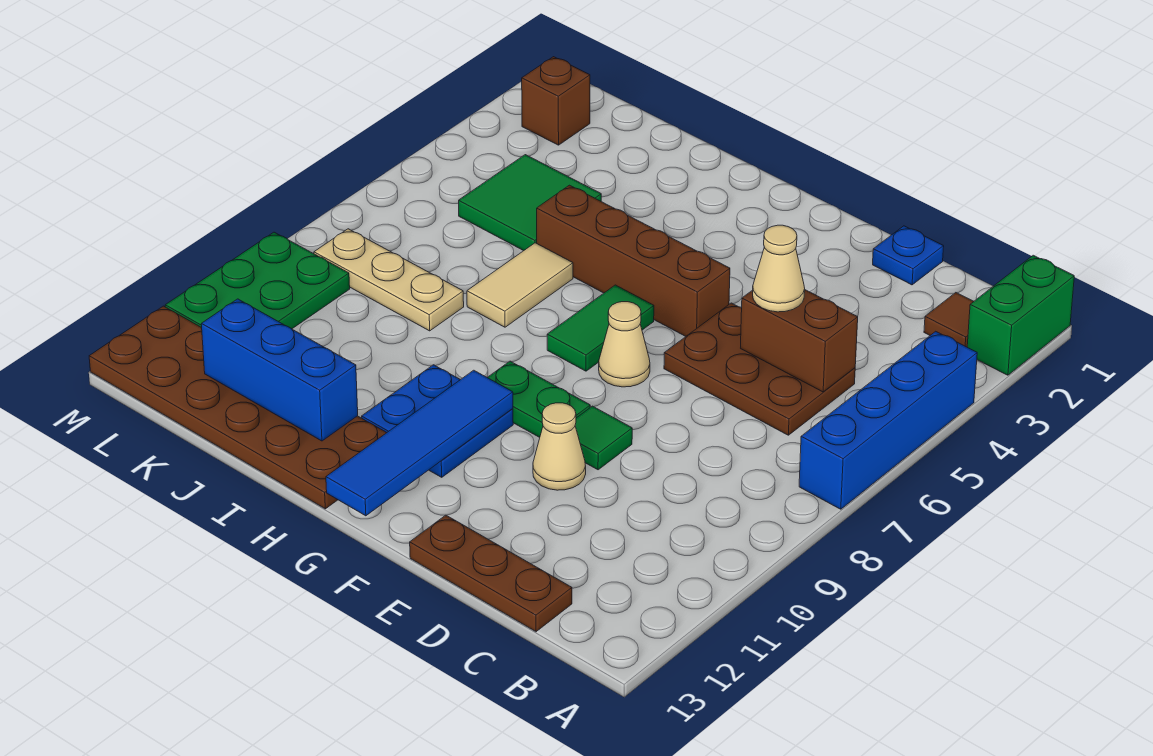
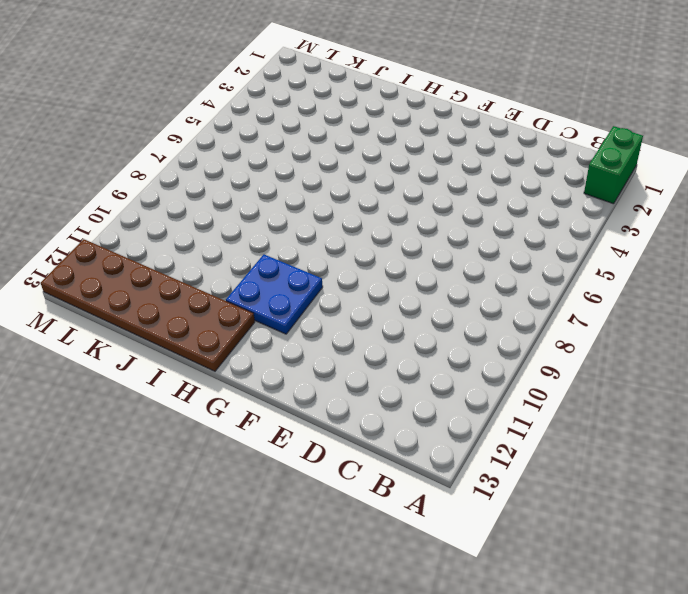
none -> blue 1x4 brick [799,331,977,509]
none -> brown 1x1 tile [924,293,974,347]
none -> brown 2x3 plate [664,303,855,435]

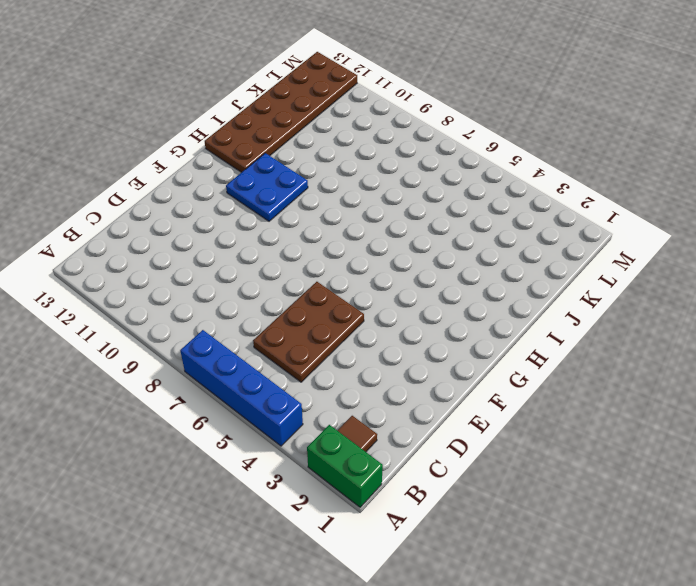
none -> brown 1x3 plate [410,515,572,632]
none -> blue 1x1 plate [873,226,944,285]
none -> green 1x1 tile [575,406,632,470]

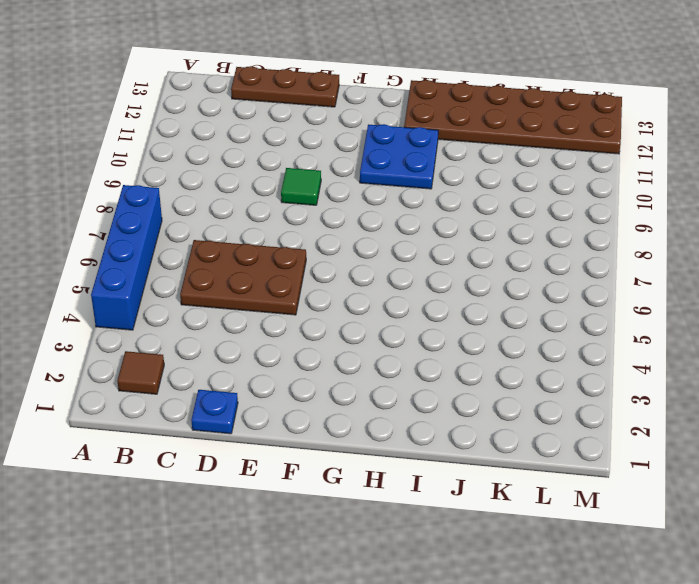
none -> green 1x2 brick [967,255,1074,375]
none -> tan 1x1 cone [533,403,586,490]
none -> brown 1x4 brick [537,185,730,336]

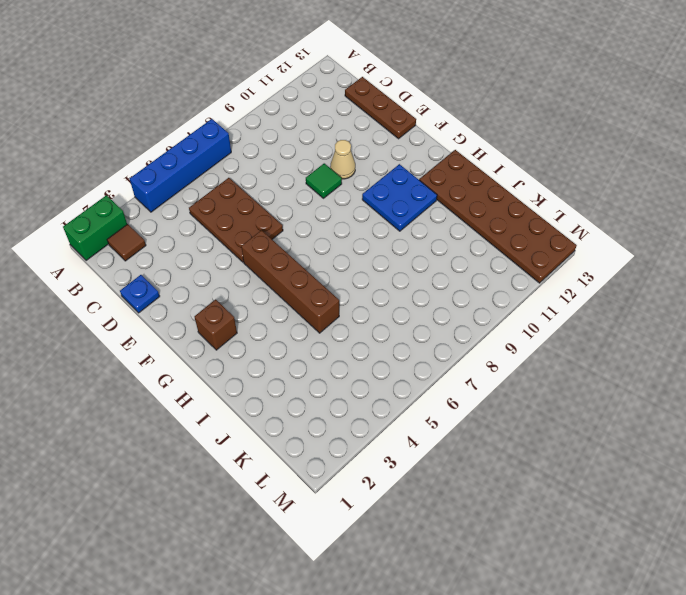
brown 1x1 brick [194,299,237,350] -> brown 1x1 brick moved to [522,57,590,145]
none -> tan 1x1 cone [599,302,650,387]
none -> green 1x2 plate [487,361,590,437]
none -> green 1x2 tile [547,285,654,371]

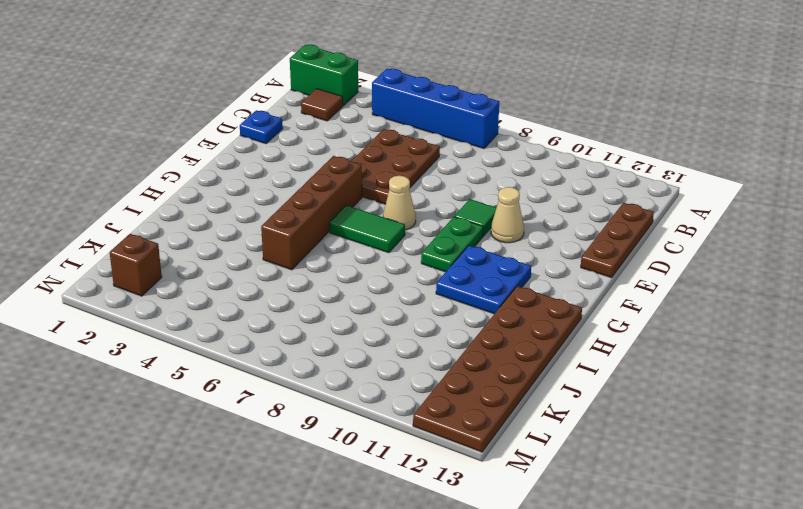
none -> tan 1x2 tile [467,243,573,327]
none -> green 2x2 tile [459,155,601,251]
none -> tan 1x3 plate [314,229,464,331]

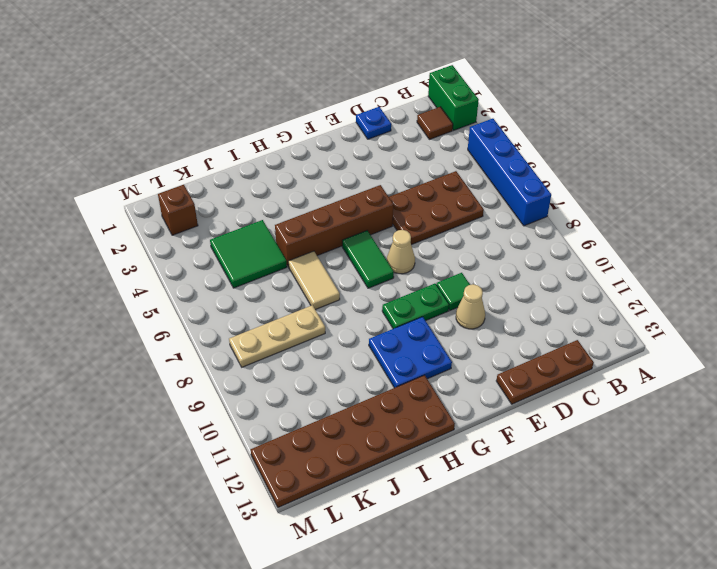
none -> green 2x3 plate [165,232,350,329]
none -> brown 1x2 brick [741,290,858,392]
none -> blue 1x4 tile [326,370,513,516]

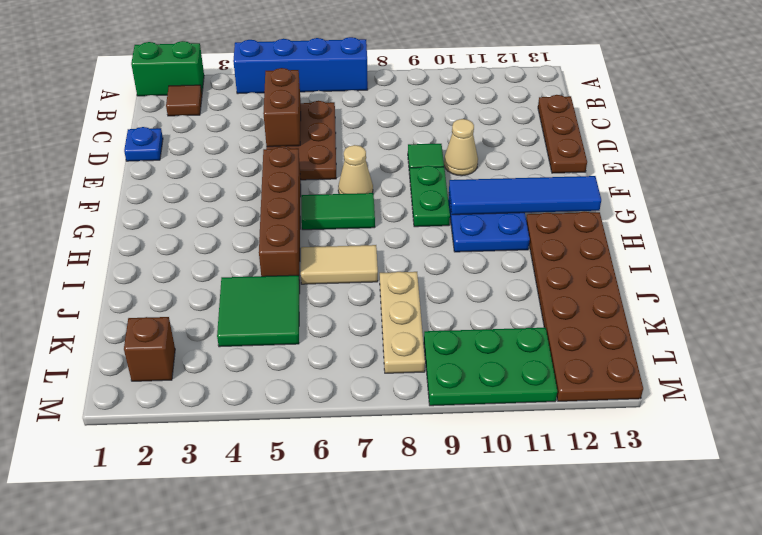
none -> blue 1x3 brick [201,299,358,441]
none -> tan 1x1 cone [753,225,805,312]

